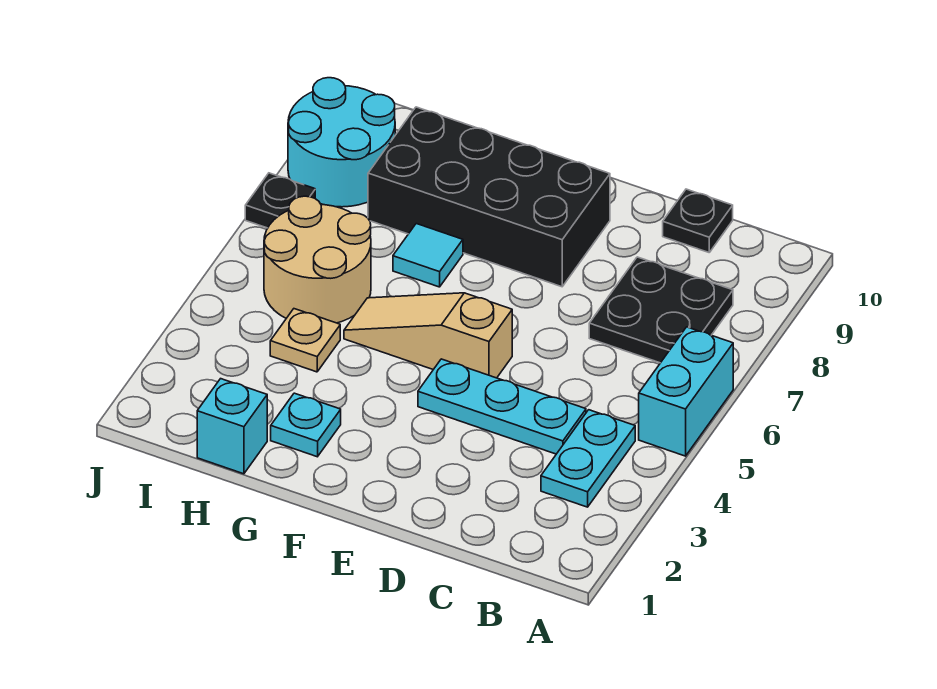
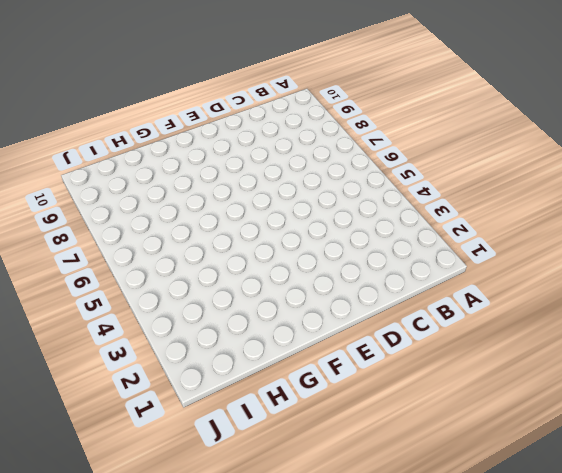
none -> cyan 1x2 brick [639,327,733,456]
none -> cyan 1x2 plate [541,410,635,507]
none -> black 2x2 plate [589,257,733,363]

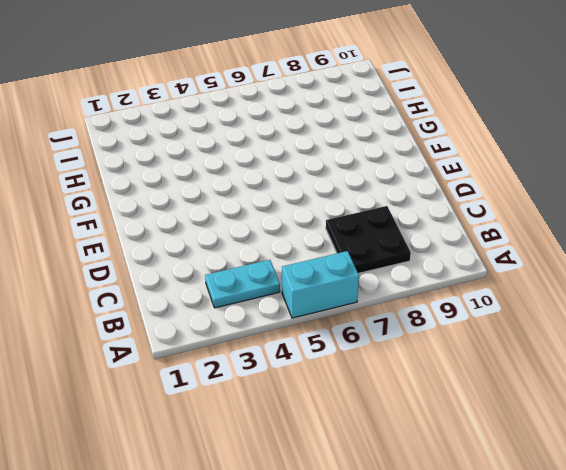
none -> cyan 1x3 plate [418,359,586,454]
none -> black 1x1 plate [663,189,733,252]
none -> tan 1x3 slope [344,293,512,378]

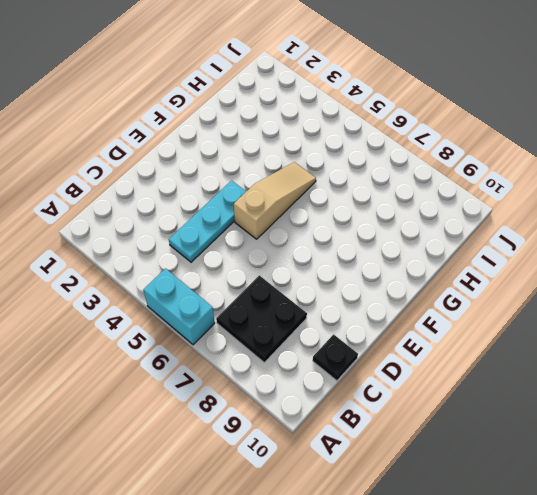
none -> cyan 1x2 plate [541,410,635,507]
none -> black 2x4 brick [368,107,610,287]
none -> cyan 1x1 plate [271,393,341,457]

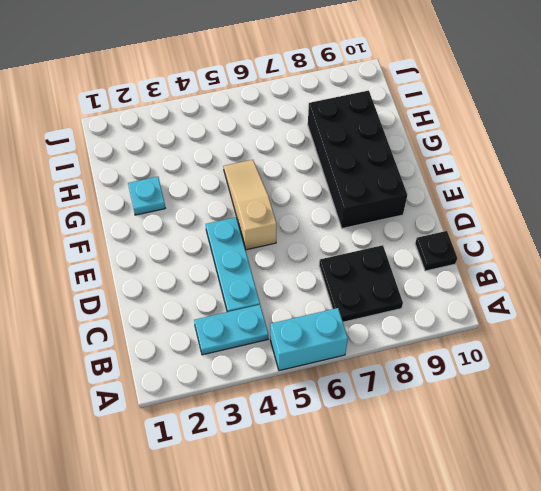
none -> cyan 1x1 tile [393,224,463,287]
none -> cyan 1x1 brick [197,379,267,474]
none -> tan 1x1 plate [270,309,340,372]

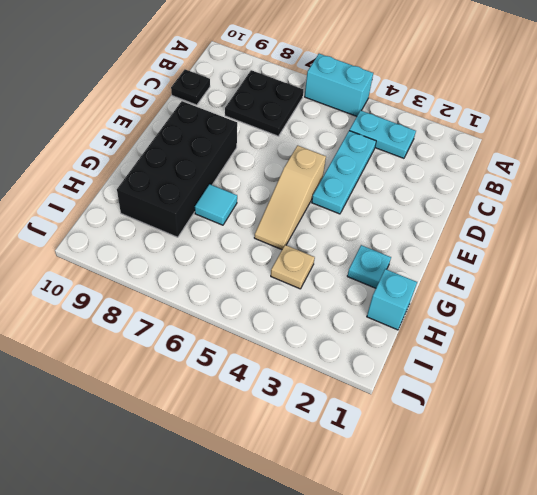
none -> tan 2x2 round brick [264,196,371,323]
none -> cyan 2x2 round brick [288,78,395,207]
none -> black 1x1 plate [245,173,315,228]

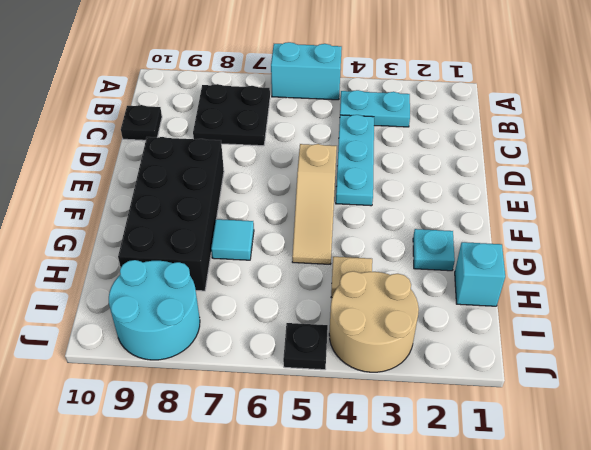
tan 2x2 round brick [329,271,419,372] -> tan 2x2 round brick moved to [264,196,371,323]
black 1x1 plate [283,323,328,370] -> black 1x1 plate moved to [245,173,315,228]

